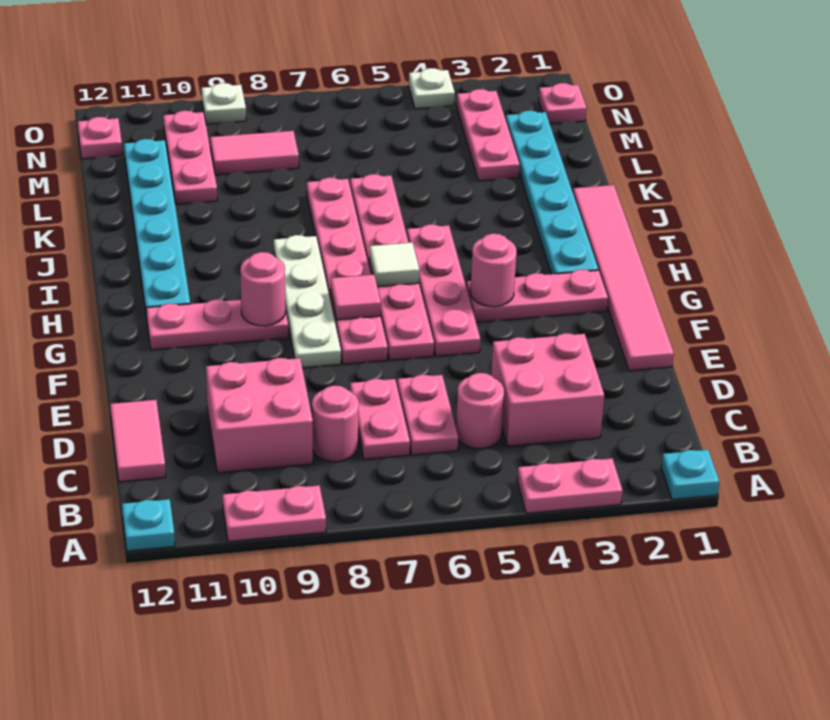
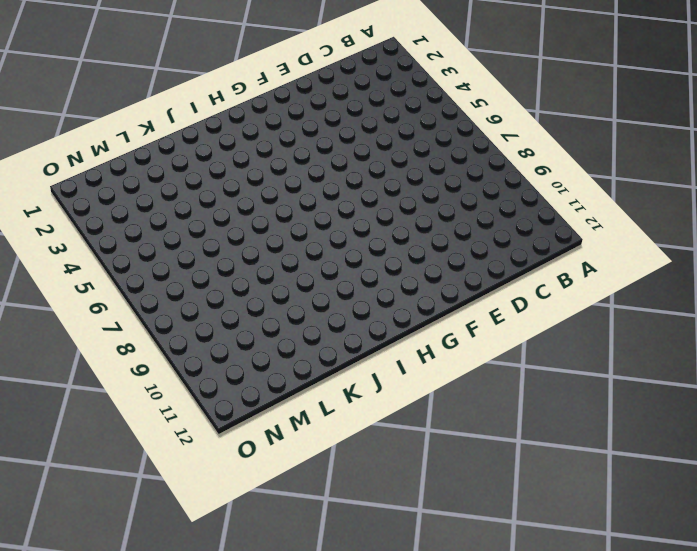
none -> cyan 1x1 plate [661,450,719,500]
none -> pink 1x2 plate [517,458,623,513]
none -> pink 1x2 plate [222,485,326,542]
none -> cyan 1x1 plate [122,499,175,551]

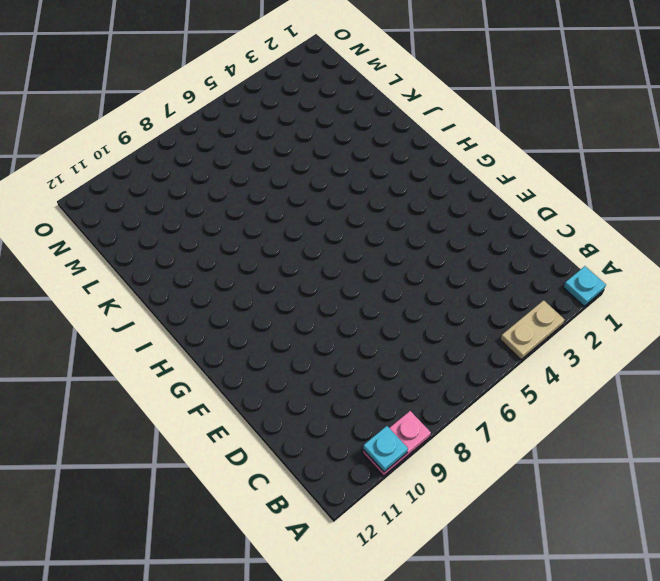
tan 1x2 plate [500,300,565,360] -> pink 1x2 plate [517,458,623,513]
cyan 1x1 plate [363,426,408,472] -> cyan 1x1 plate moved to [122,499,175,551]
none -> pink 2x2 brick [491,333,604,446]
none -> pink 1x1 round brick [456,373,504,449]
none -> pink 1x2 plate [397,375,458,455]
none -> pink 1x2 plate [350,379,410,459]

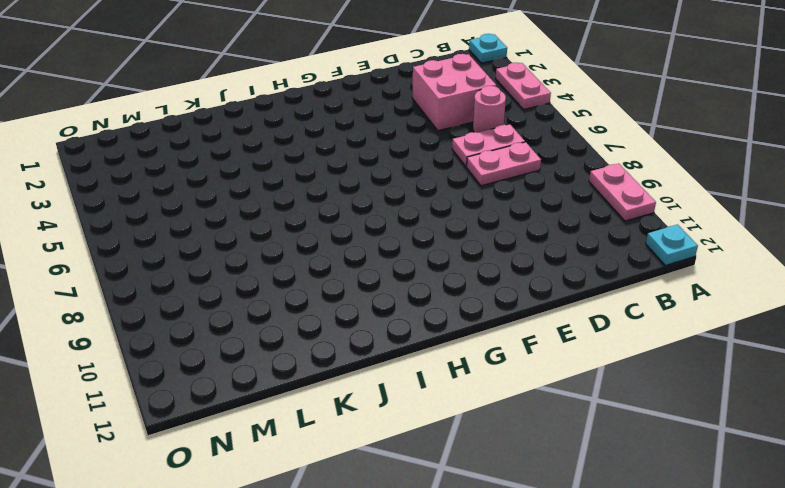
none -> pink 1x1 round brick [312,386,359,462]
none -> pink 2x2 brick [206,358,313,473]
none -> pink 1x2 tile [110,400,166,482]
none -> pink 1x6 tile [573,185,674,371]

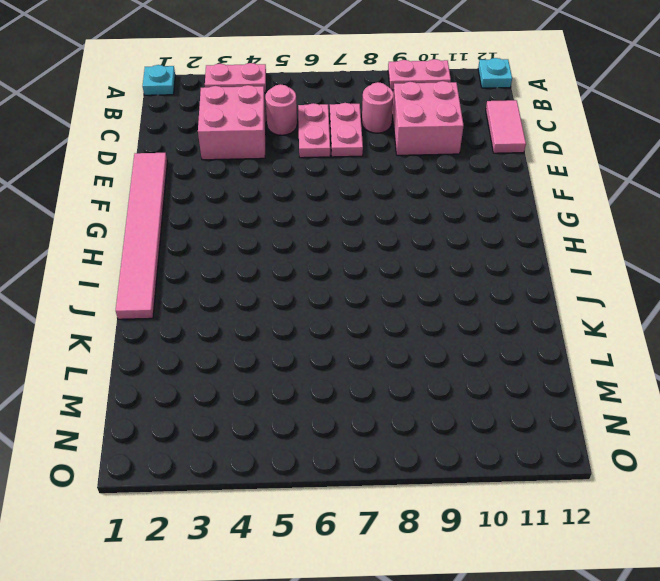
none -> pink 1x4 plate [407,224,480,356]
none -> pink 1x6 plate [350,174,434,360]
none -> pink 1x6 plate [307,178,388,364]
none -> white 1x4 plate [274,235,341,368]

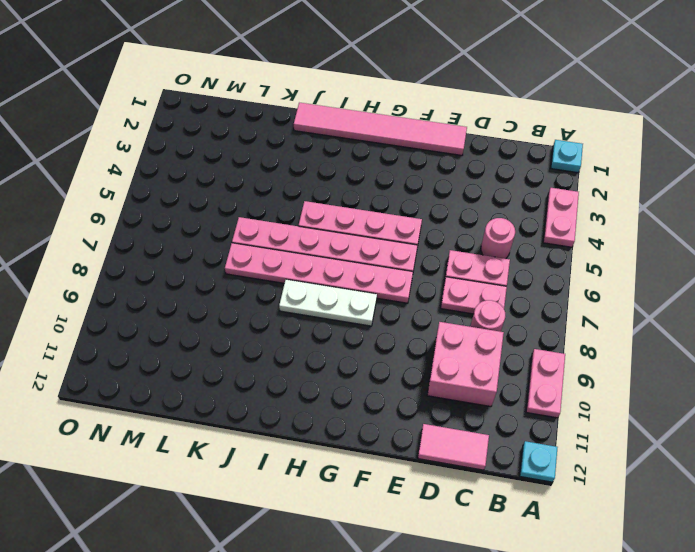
white 1x3 plate [279,279,377,326] -> white 1x4 plate [274,235,341,368]
none -> pink 2x2 brick [491,333,604,446]
none -> pink 1x3 plate [466,270,608,322]
none -> pink 1x3 plate [146,300,288,350]
none -> cyan 1x6 plate [506,111,598,274]

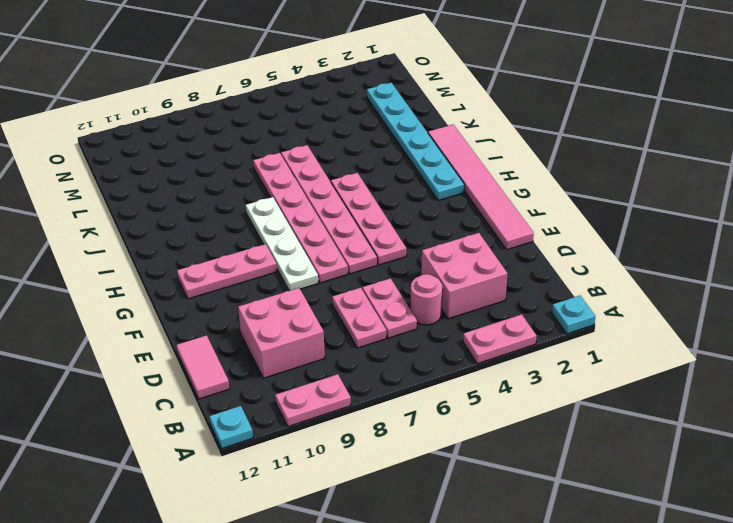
none -> pink 1x1 round brick [312,386,359,462]
none -> pink 1x3 plate [466,270,608,322]
none -> cyan 1x6 plate [124,139,190,317]
none -> pink 1x3 plate [457,89,520,181]

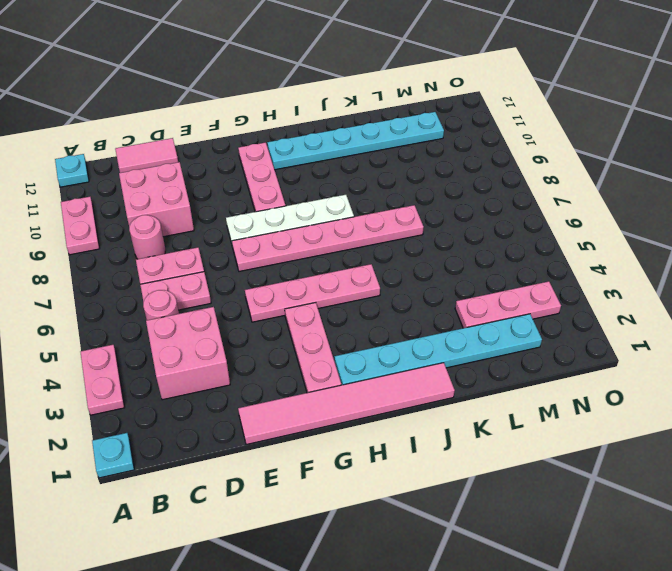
none -> pink 1x6 plate [350,174,434,360]
none -> pink 1x3 plate [163,111,217,204]
none -> pink 1x2 tile [210,131,299,175]
none -> pink 1x1 plate [539,83,587,124]

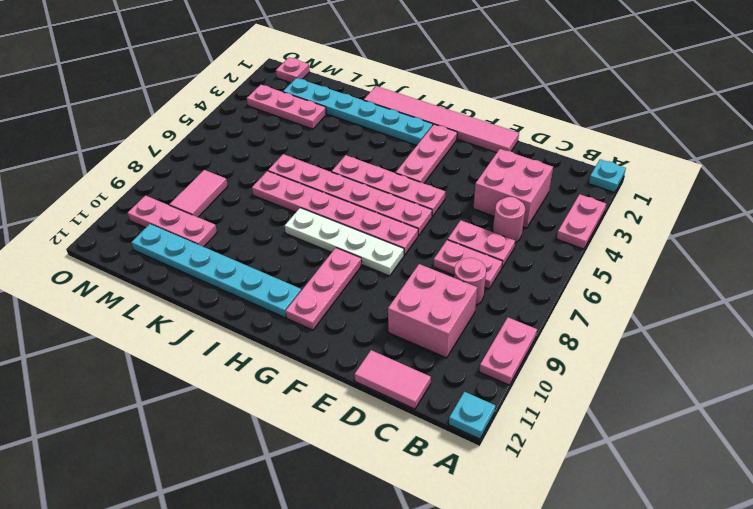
none -> pink 1x1 plate [78,117,122,159]
none -> white 1x1 plate [409,68,455,109]
none -> white 1x1 plate [202,83,246,124]
none -> pink 1x1 round brick [470,234,517,307]

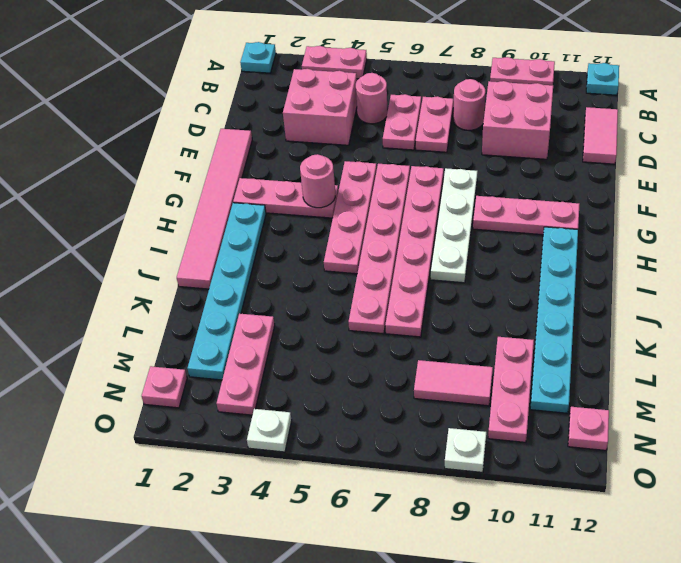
none -> pink 1x1 tile [331,275,381,320]
none -> pink 1x1 round brick [240,252,285,326]
none -> white 1x1 tile [370,243,420,287]

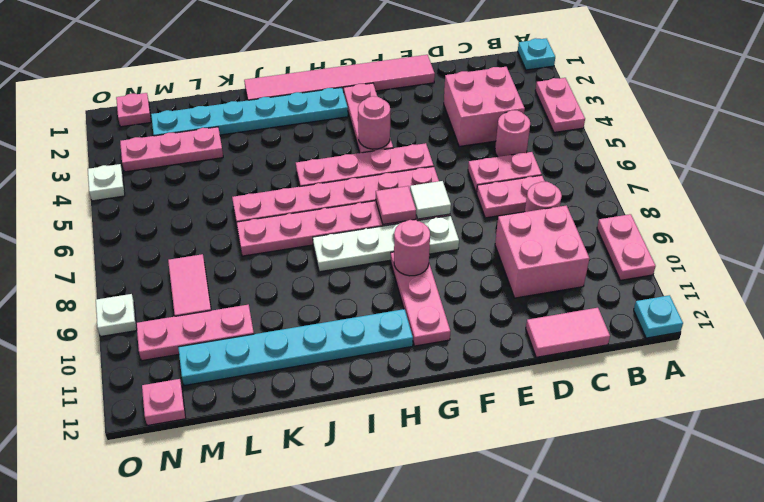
white 1x1 tile [410,181,451,219] -> white 1x1 tile moved to [370,243,420,287]

